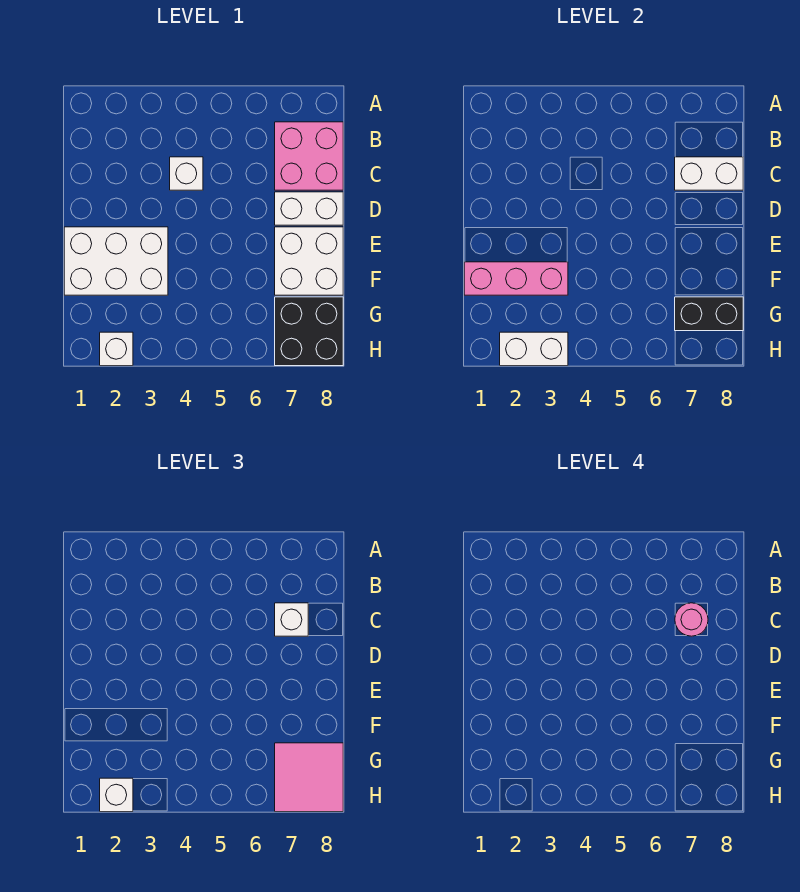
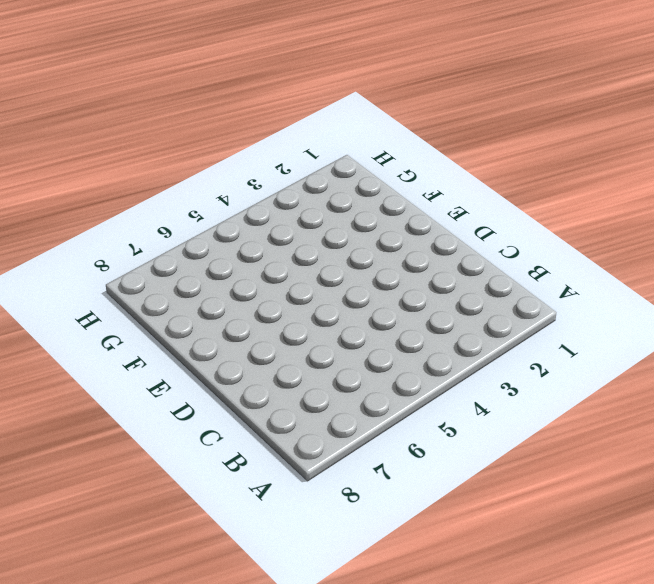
none -> pink 2x2 brick [275,122,343,190]
none -> white 1x1 brick [170,157,203,190]
none -> white 1x2 brick [275,192,343,225]

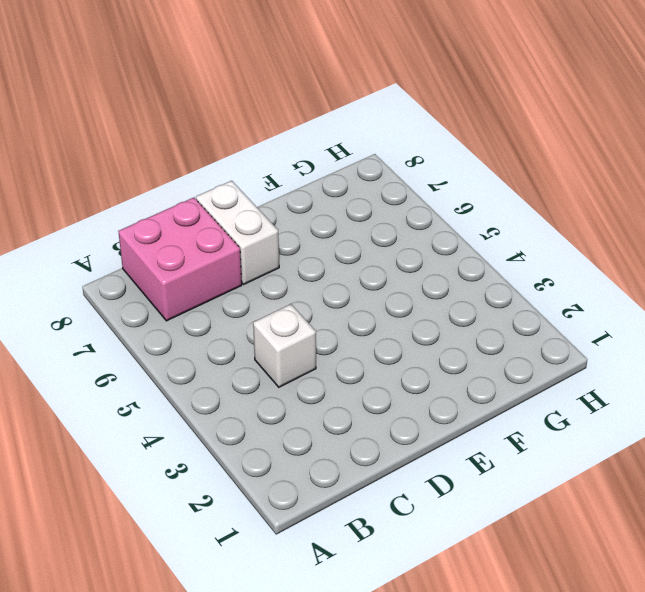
none -> white 2x3 brick [64,227,168,295]
none -> white 2x2 brick [275,227,343,295]
none -> black 2x2 brick [275,297,343,366]

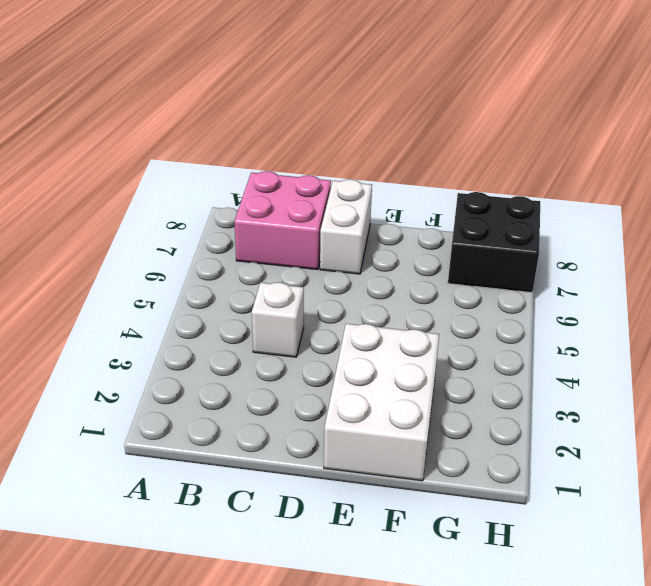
none -> white 2x2 brick [275,227,343,295]
none -> white 1x1 brick [100,332,133,366]
none -> white 1x2 brick [675,157,743,190]

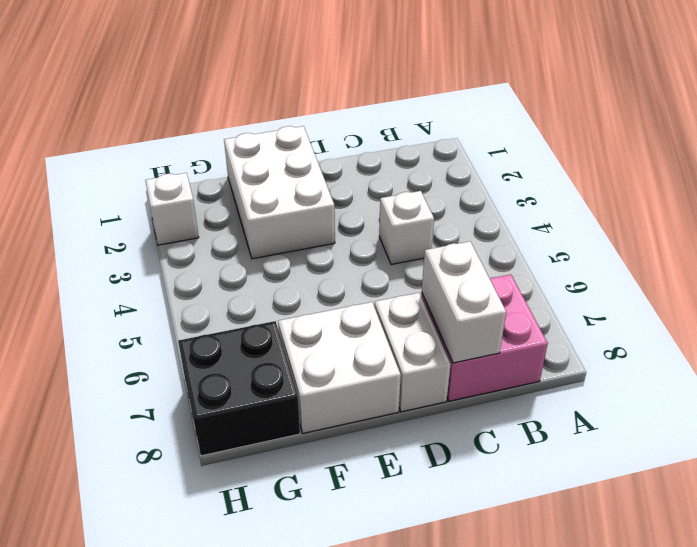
none -> pink 1x3 brick [464,262,568,295]
none -> black 1x2 brick [675,297,743,331]
none -> white 1x2 brick [500,332,568,366]

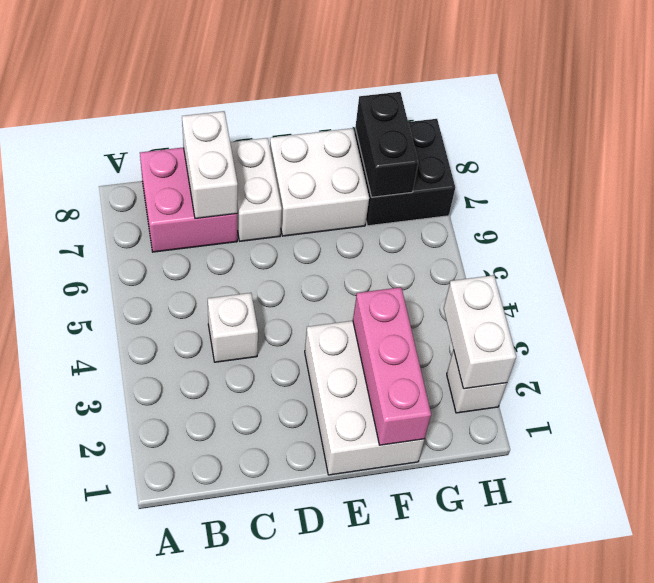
none -> white 1x1 brick [275,603,308,636]
none -> pink 2x2 tile [275,743,343,812]
none -> white 1x1 brick [100,778,133,812]

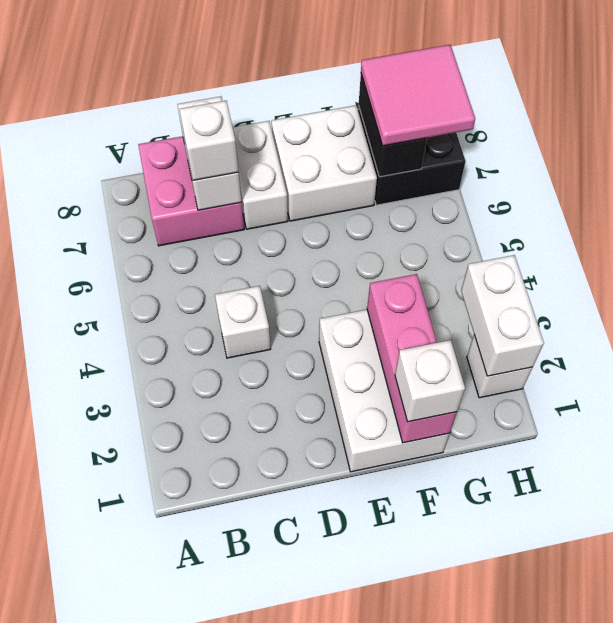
white 1x1 brick [395,340,465,422] -> white 1x1 brick moved to [100,778,133,812]
none -> pink 1x1 round brick [675,603,708,636]

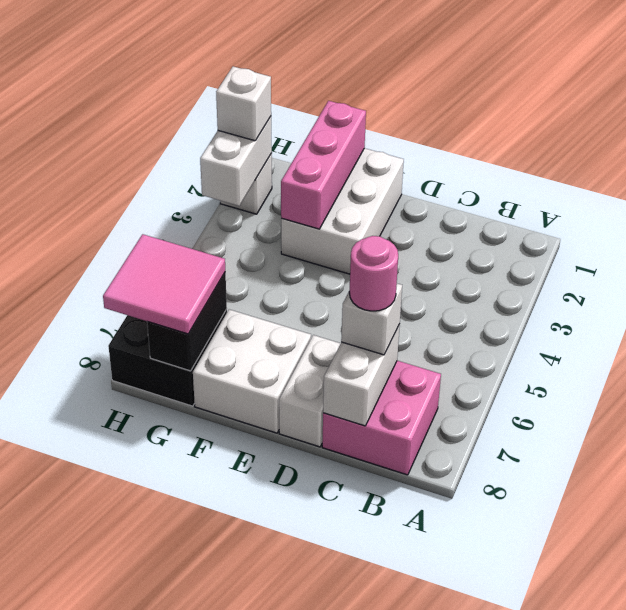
none -> white 1x1 brick [170,157,203,190]

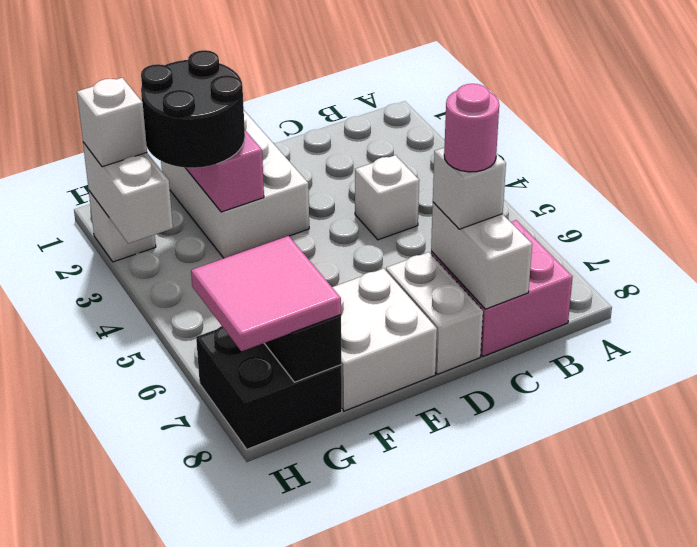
black 2x2 round brick [141,50,245,168] -> none

